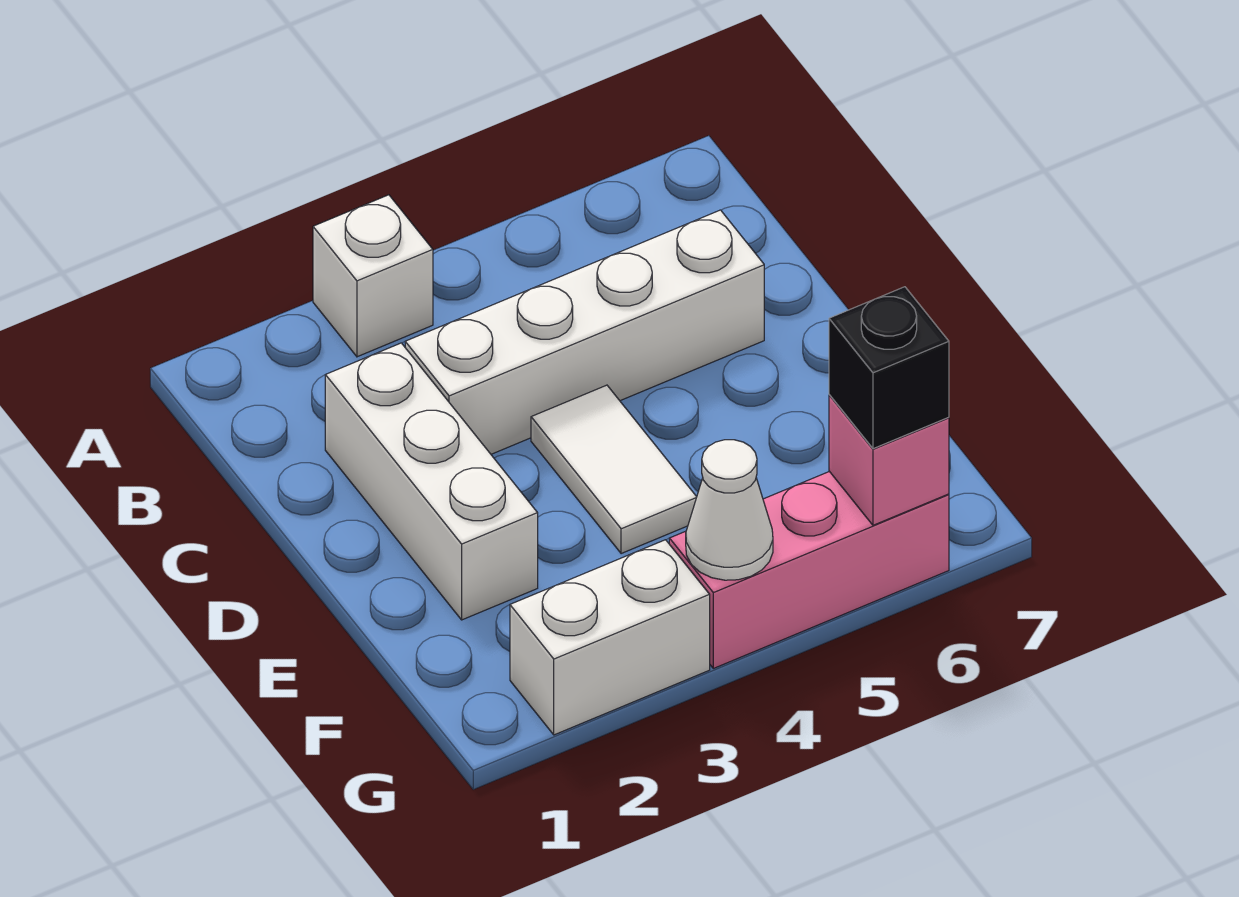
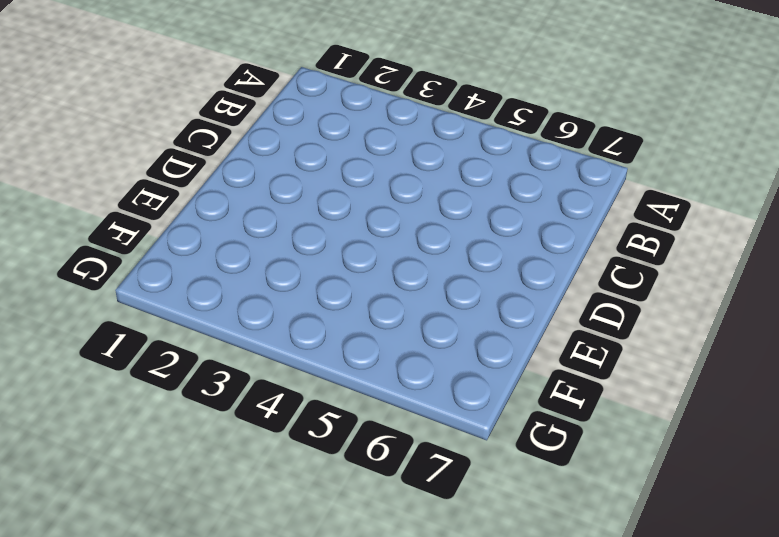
none -> white 1x1 brick [313,195,433,357]
none -> white 1x3 brick [325,343,538,620]

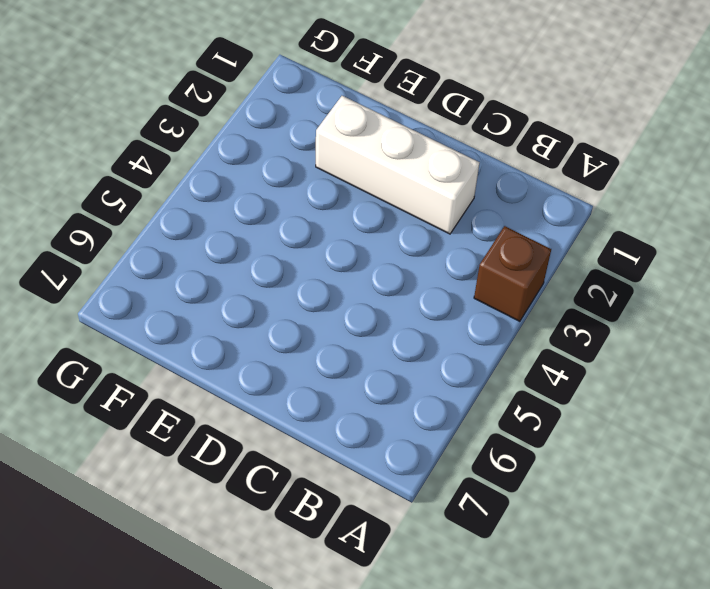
brown 1x1 brick [474,226,551,321] -> white 1x1 brick [313,195,433,357]
none -> white 1x4 brick [405,210,764,454]
none -> white 1x2 tile [531,385,697,554]

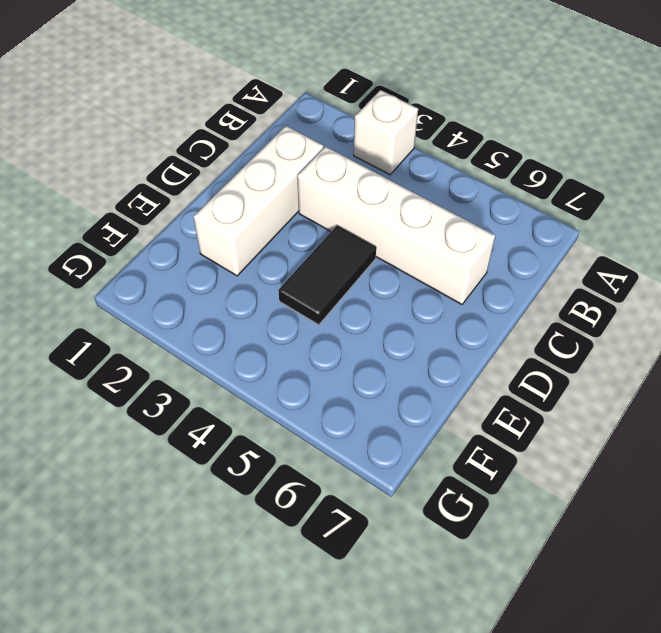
black 1x2 tile [278,225,376,325] -> white 1x2 tile [531,385,697,554]
none -> white 1x2 brick [510,540,710,735]
none -> pink 1x3 brick [669,471,949,668]

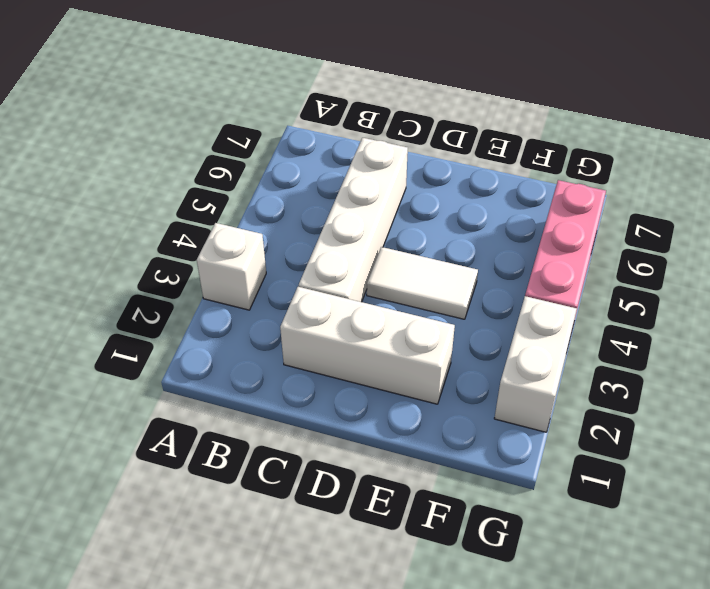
none -> white 1x1 cone [686,440,773,580]
none -> pink 1x1 brick [829,395,949,525]

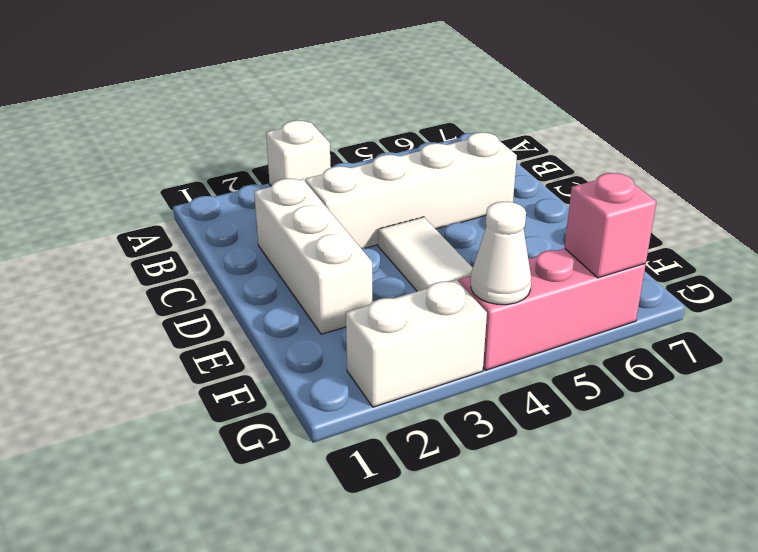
none -> black 1x1 brick [829,287,949,449]

